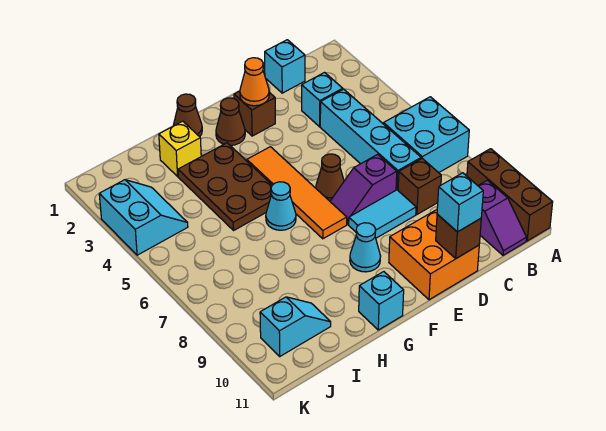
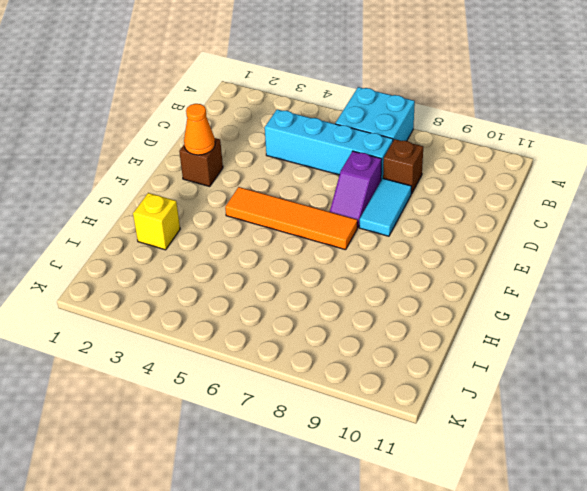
none -> brown 1x3 brick [467,149,553,241]
none -> purple 1x2 slope [478,180,526,255]
none -> cyan 1x1 brick [265,40,305,93]

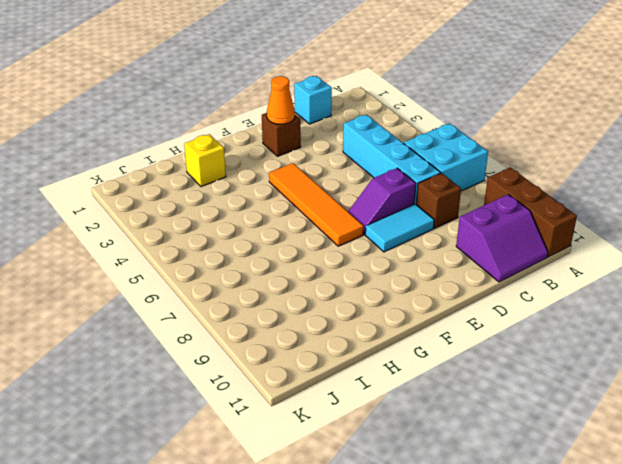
purple 2x2 slope [456,194,548,282] -> purple 1x2 slope [478,180,526,255]
none -> cyan 1x1 brick [302,73,343,127]
none -> orange 2x2 brick [389,210,479,300]
none -> brown 1x1 cone [316,154,344,201]

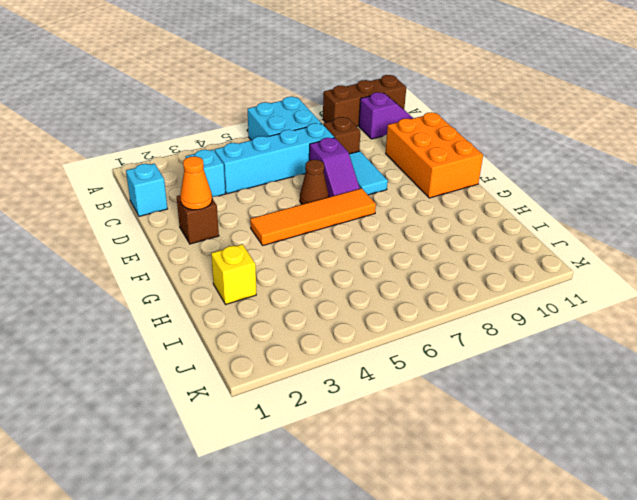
orange 2x3 brick [386,112,483,198] -> orange 2x2 brick [389,210,479,300]
none -> brown 1x1 cone [216,98,245,145]
none -> cyan 1x1 cone [350,223,381,272]
none -> brown 1x1 cone [173,94,202,137]

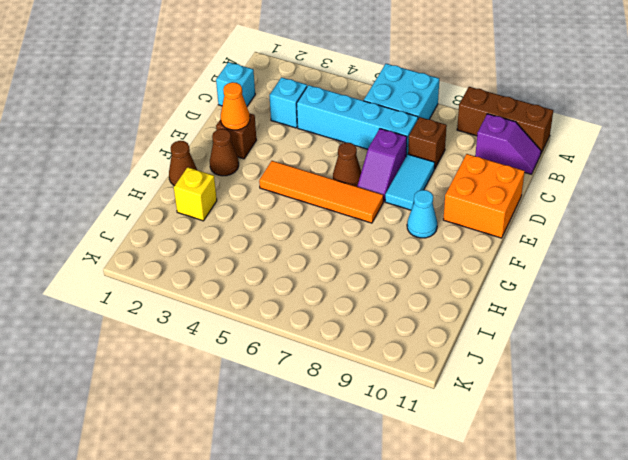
none -> brown 2x3 plate [178,143,272,230]
none -> cyan 1x1 cone [266,182,296,230]
none -> cyan 1x1 brick [359,272,404,330]

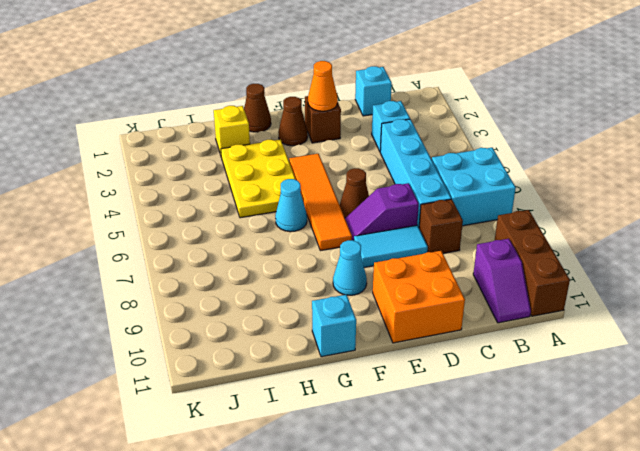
yellow 2x3 plate [221,139,302,218] -> brown 2x3 plate [178,143,272,230]
none -> cyan 1x2 slope [260,297,331,356]
none -> cyan 2x2 slope [99,180,188,255]
none -> brown 1x1 brick [436,214,481,258]

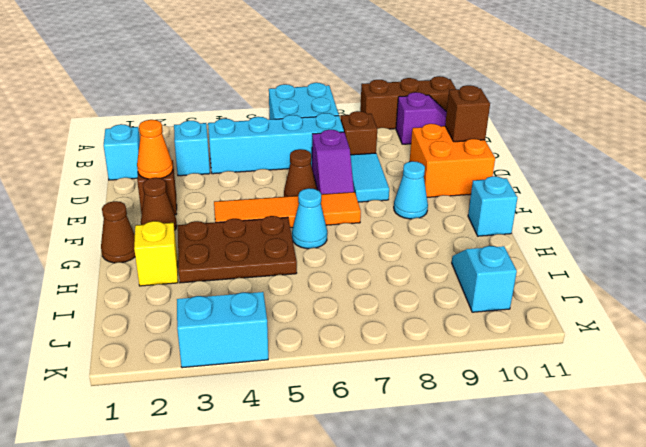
none -> cyan 1x1 brick [437,173,483,232]

